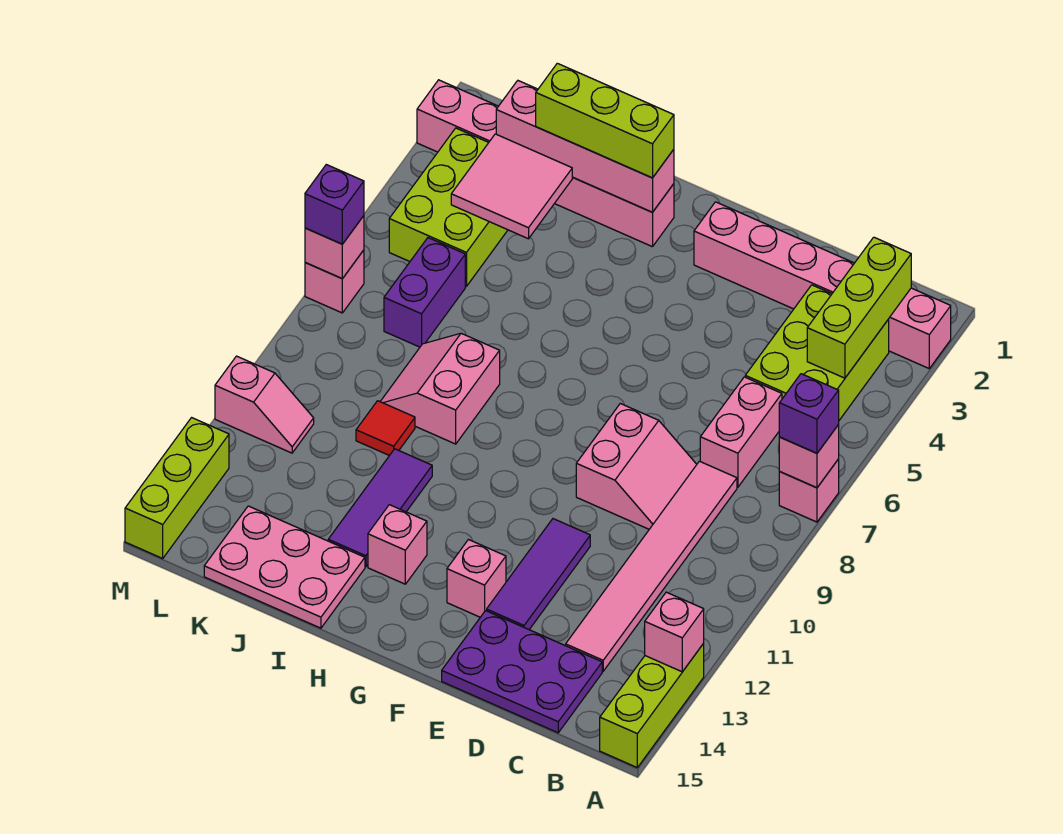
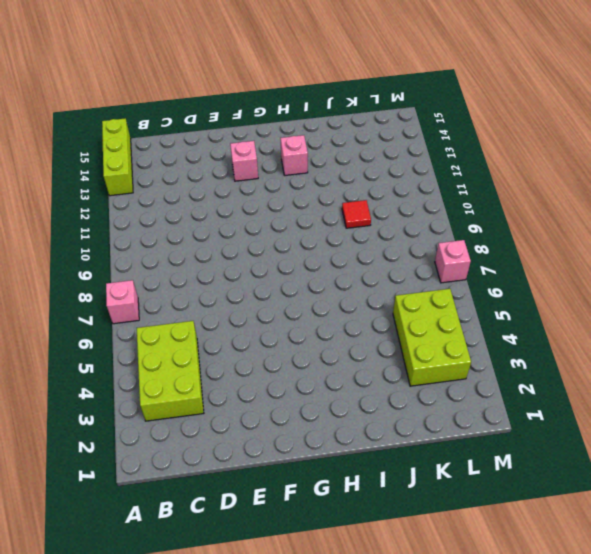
none -> pink 1x6 brick [694,202,951,368]
none -> pink 1x2 brick [700,377,782,487]
none -> pink 1x6 tile [566,461,737,671]
none -> purple 2x3 plate [442,611,602,733]

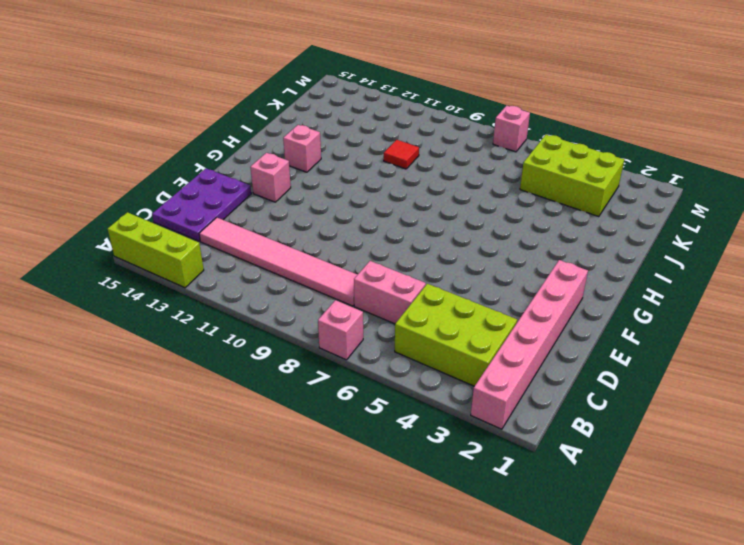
none -> pink 2x2 slope [576,404,697,529]
none -> purple 1x3 tile [487,519,590,629]
none -> pink 1x6 brick [417,80,674,247]
none -> pink 2x2 slope [380,333,500,444]

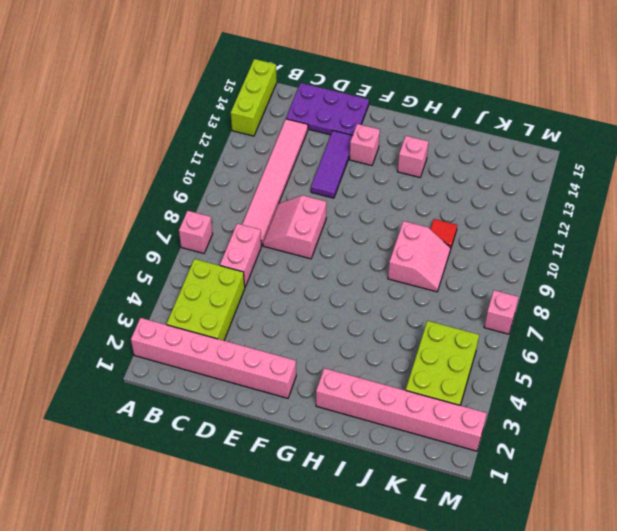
none -> purple 1x3 tile [328,449,432,567]
none -> pink 2x3 plate [204,506,365,628]
none -> purple 1x2 brick [384,238,465,347]
none -> pink 1x2 slope [215,356,314,453]

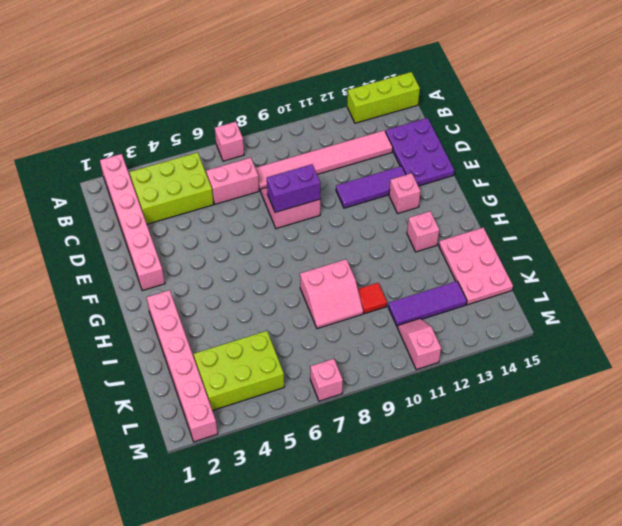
purple 1x2 brick [267,164,321,212] -> purple 1x2 brick moved to [384,238,465,347]
purple 1x3 tile [388,281,467,327] -> purple 1x3 tile moved to [328,449,432,567]
none -> lime 1x3 brick [125,418,229,558]
none -> pink 1x1 brick [779,425,839,488]
none -> pink 1x1 brick [645,592,704,672]
none -> lime 1x3 brick [807,237,911,378]

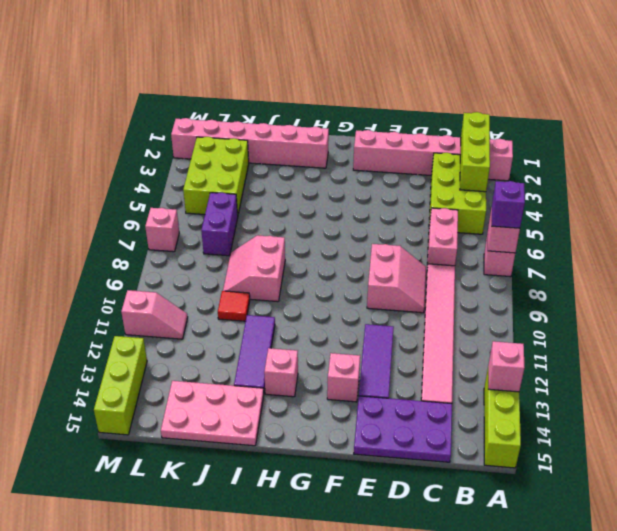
none -> pink 1x4 brick [496,81,674,212]
none -> pink 2x2 tile [451,134,572,239]
none -> pink 1x1 brick [305,216,364,279]
none -> lime 1x3 brick [536,63,674,178]

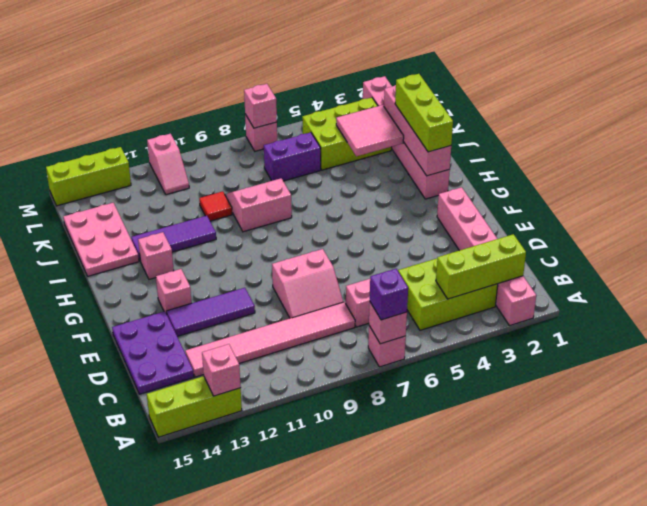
none -> purple 1x1 brick [305,165,364,244]

